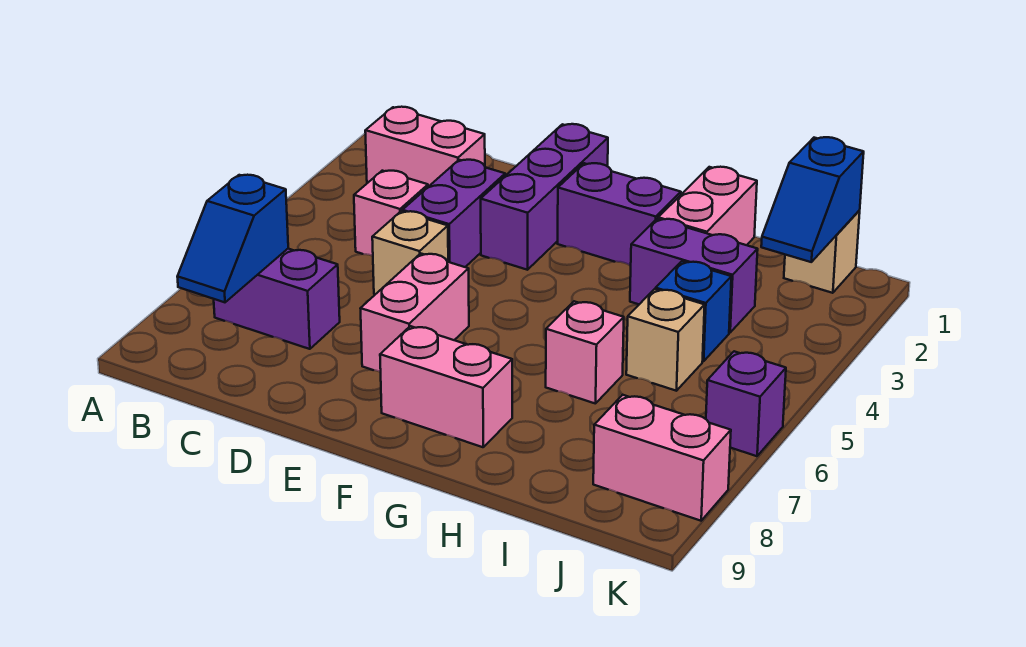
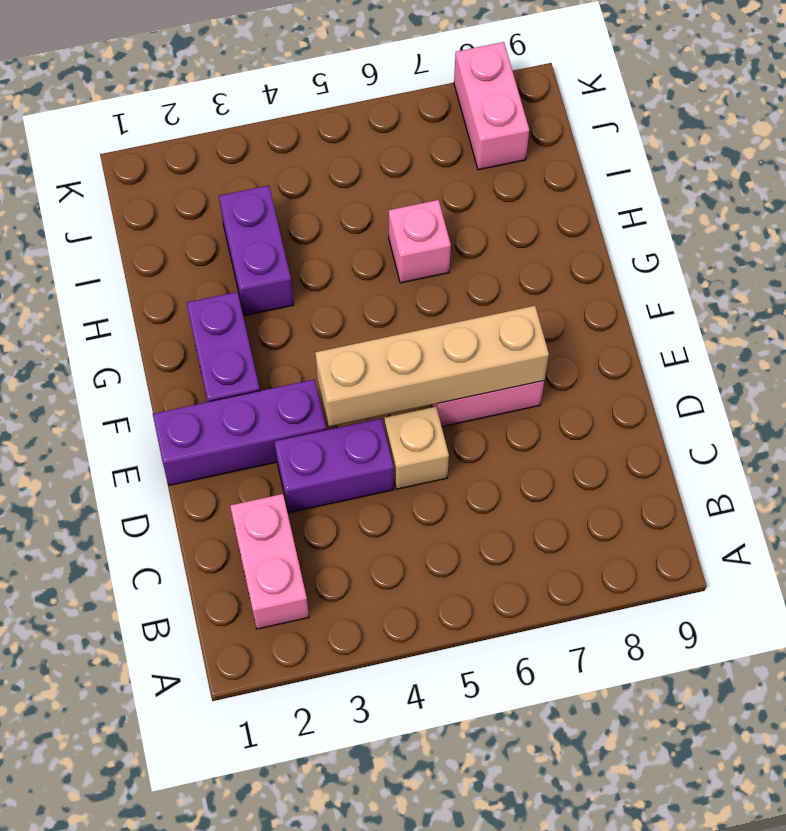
tan 1x4 brick [315,306,549,427] -> none
none -> purple 1x2 brick [214,249,340,349]
none -> pink 1x1 brick [354,171,428,256]
none -> pink 1x2 brick [380,326,512,447]

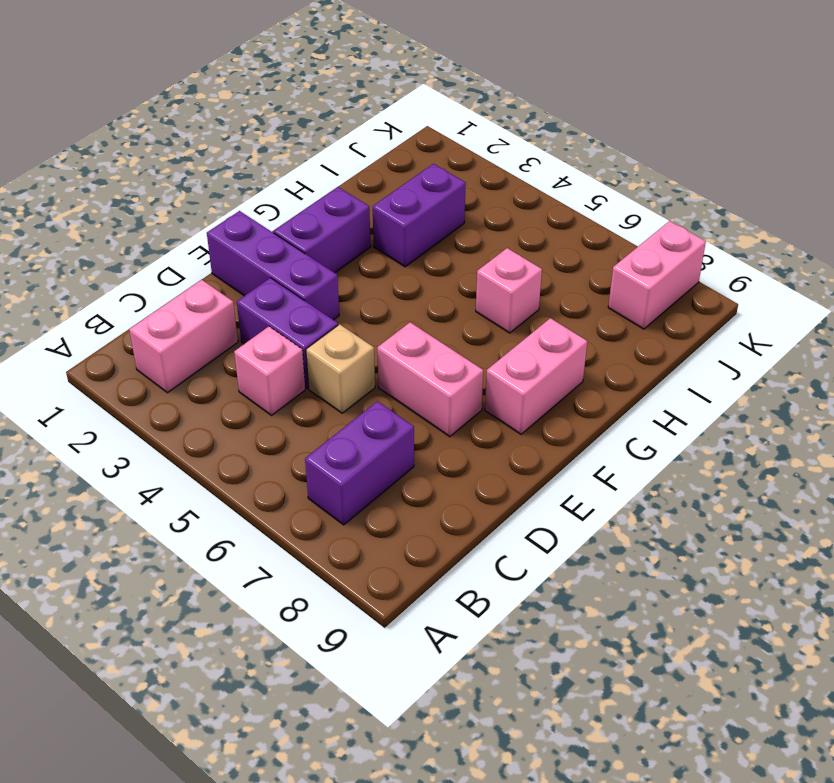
none -> pink 1x2 brick [658,167,757,245]
none -> blue 1x1 brick [656,261,731,361]
none -> tan 1x1 brick [626,289,705,391]

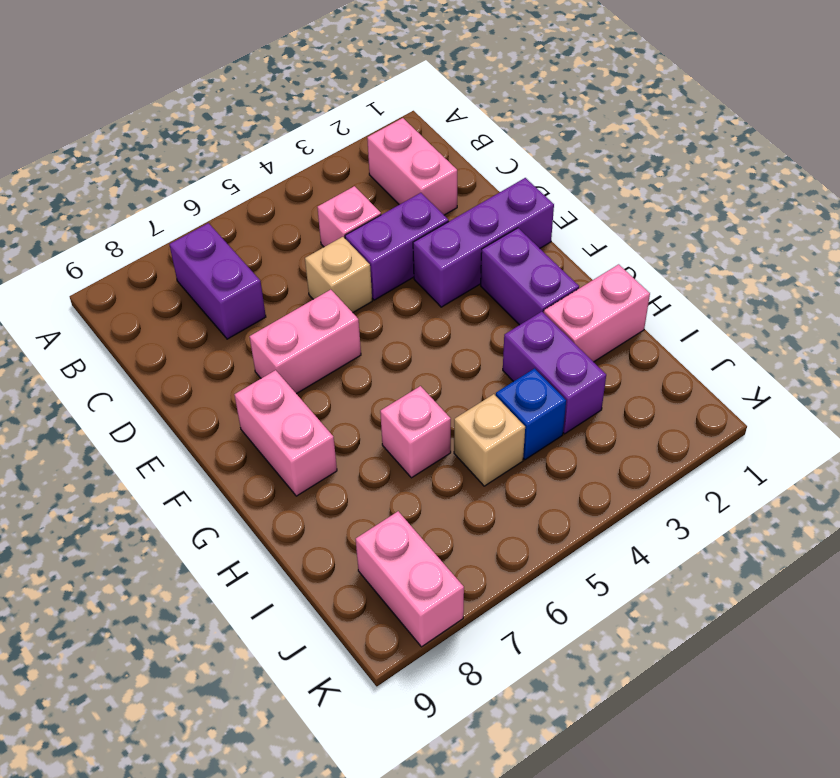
none -> tan 1x1 brick [784,211,860,293]
none -> purple 1x1 brick [706,351,786,456]
none -> blue 1x2 slope [177,175,288,302]

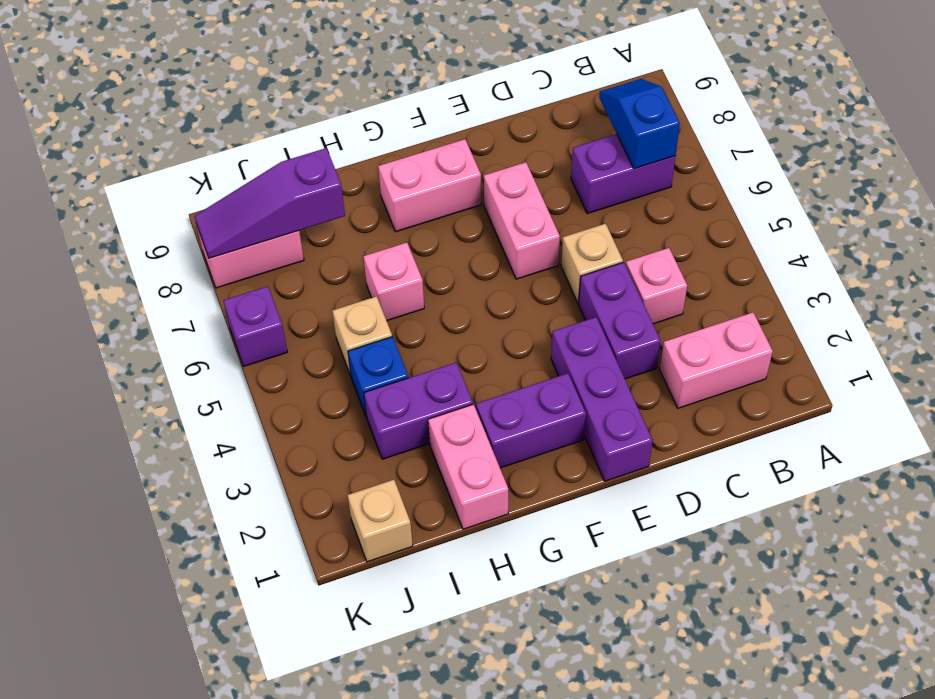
purple 1x3 slope [194,148,345,258] -> none
none -> blue 1x2 slope [761,137,864,262]

